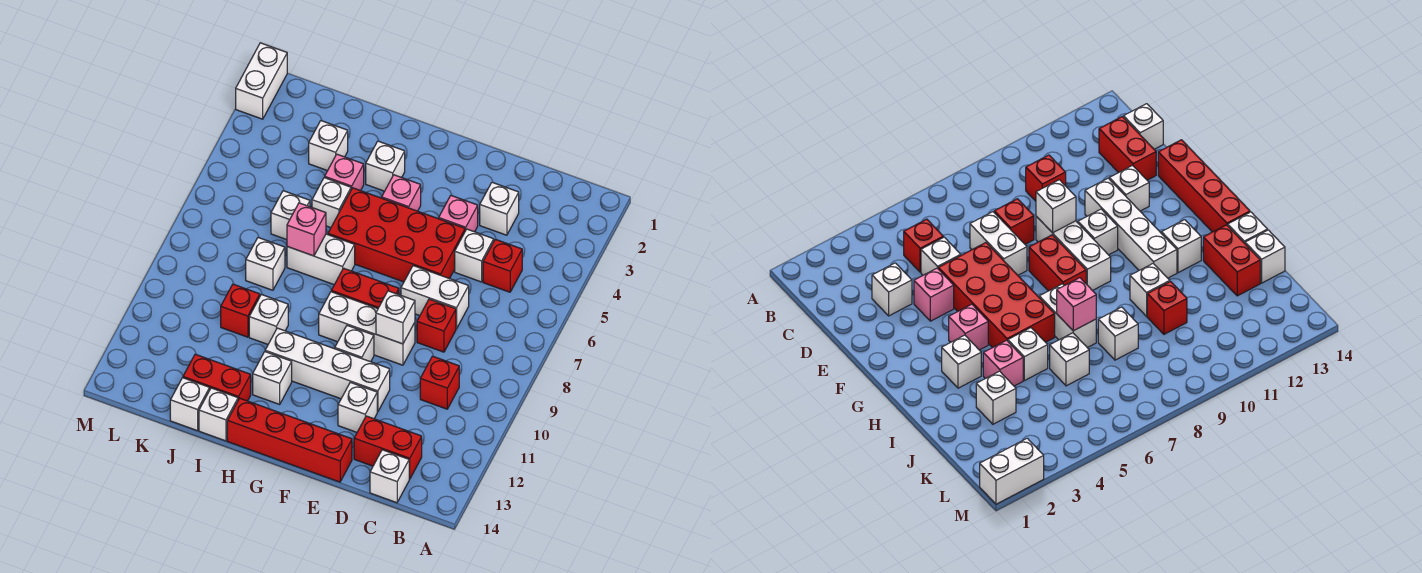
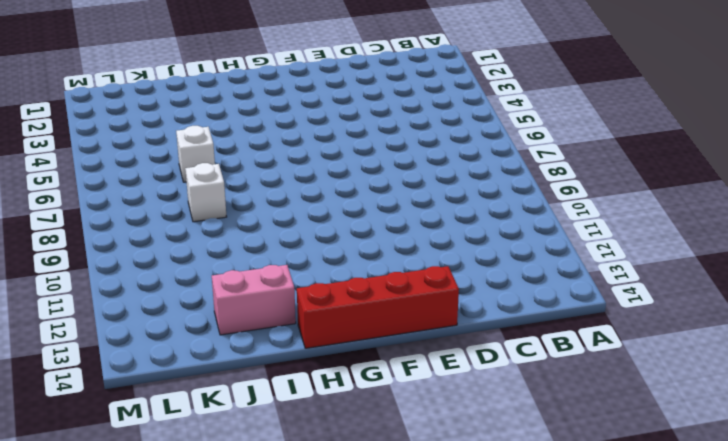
pink 1x2 brick [212,265,296,335] -> red 1x2 brick [183,354,251,401]
none -> red 1x1 brick [483,239,522,292]
none -> red 1x1 brick [420,356,459,409]
none -> red 1x2 brick [354,416,422,479]
none -> white 1x1 brick [370,450,409,503]

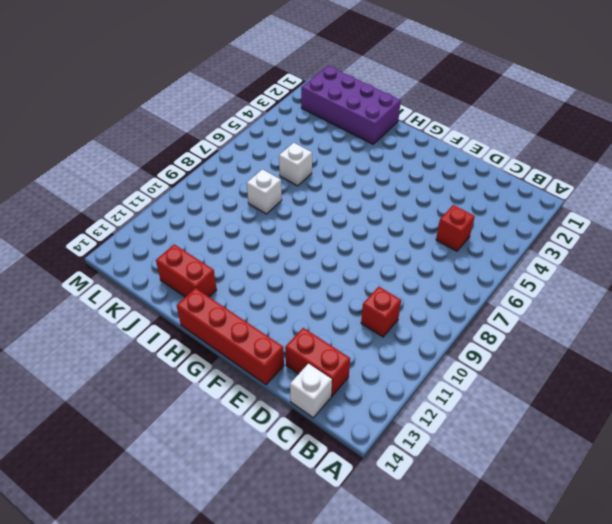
purple 2x4 brick [301,66,401,144] -> none
none -> white 1x1 brick [480,182,519,235]
none -> white 1x1 brick [455,229,494,282]
none -> white 1x2 brick [401,266,469,329]
none -> red 1x1 brick [417,299,456,352]

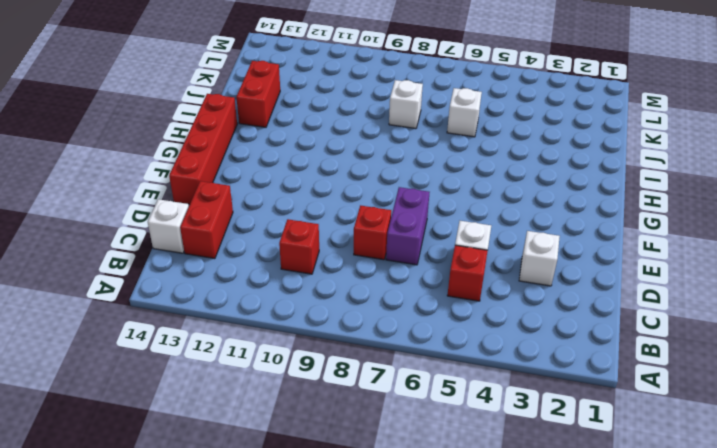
purple 1x2 brick [386,187,430,265] -> white 1x2 brick [401,266,469,329]
none -> pink 1x1 brick [439,195,478,232]
none -> red 2x4 brick [328,188,465,282]
none -> white 1x3 brick [319,292,415,365]
none -> white 1x4 brick [265,328,390,412]

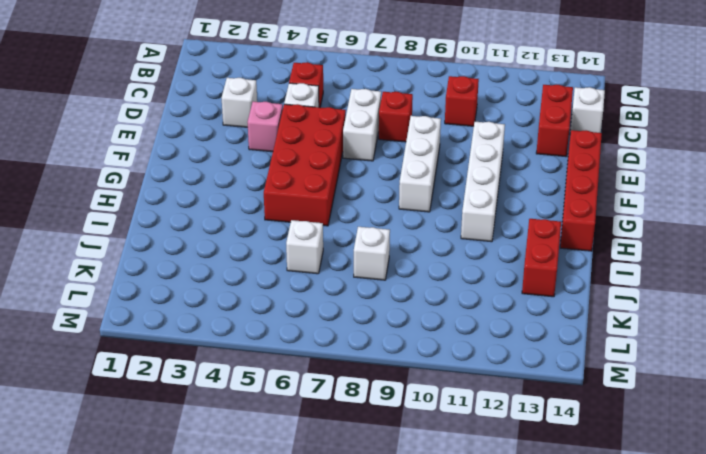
none -> white 1x1 brick [338,382,377,432]
none -> red 1x2 brick [331,268,399,308]
none -> white 1x1 brick [335,326,374,362]
none -> pink 1x1 brick [382,175,421,211]

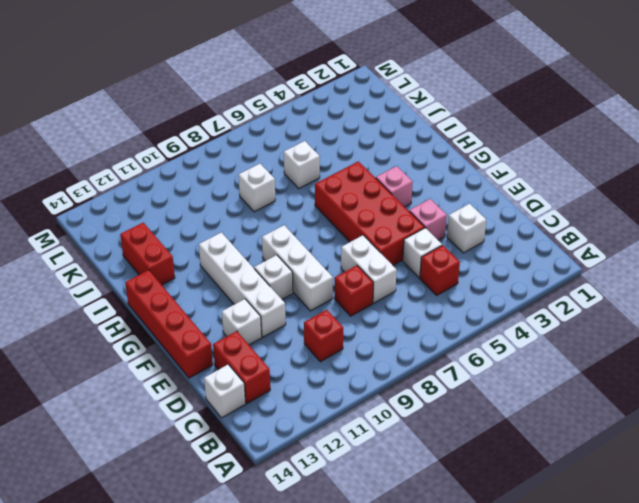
none -> red 1x2 brick [331,268,399,308]
none -> white 1x1 brick [366,141,405,191]
none -> white 1x2 brick [287,234,355,285]
none -> white 1x1 brick [253,352,292,404]

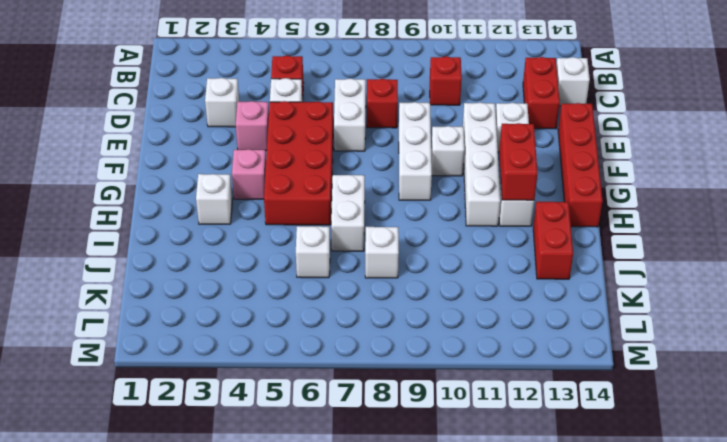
red 1x2 brick [499,123,538,200] -> red 1x2 brick moved to [331,268,399,308]
none -> pink 1x1 brick [325,154,364,191]
none -> white 1x1 brick [312,178,351,228]
none -> white 1x1 brick [249,294,288,344]
none -> white 1x1 brick [199,388,238,441]

